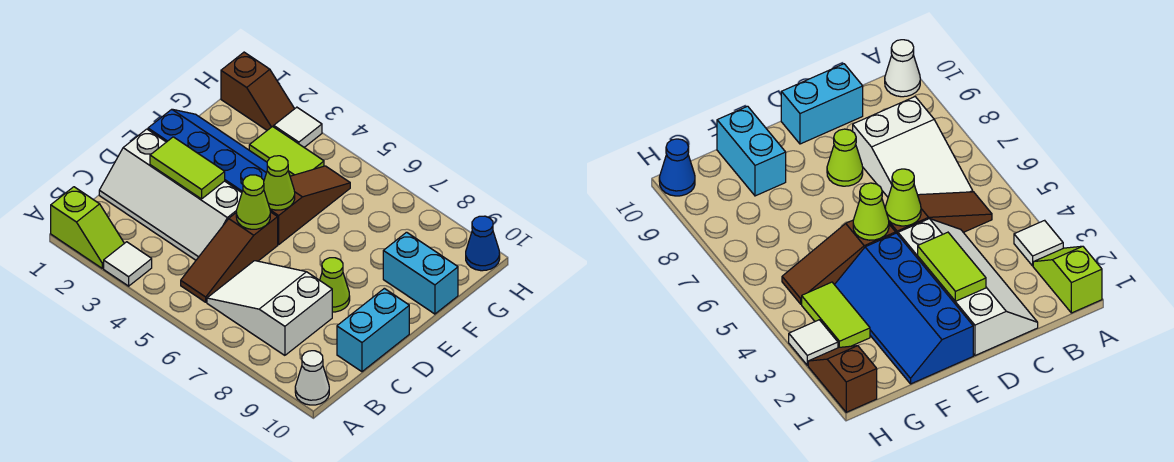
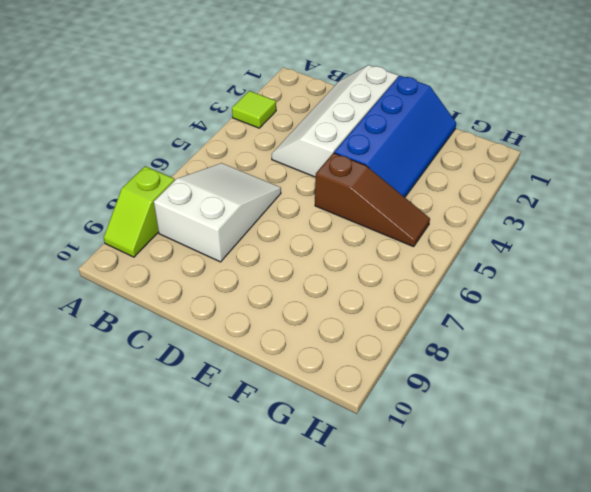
lime 1x1 tile [232,91,276,128] -> white 1x1 tile [104,242,152,286]
lime 1x2 slope [104,166,175,257] -> lime 1x2 slope moved to [51,187,124,268]
none -> white 1x1 cone [295,351,329,405]
none -> brown 1x3 slope [181,212,278,302]
none -> cyan 1x2 brick [337,288,409,372]

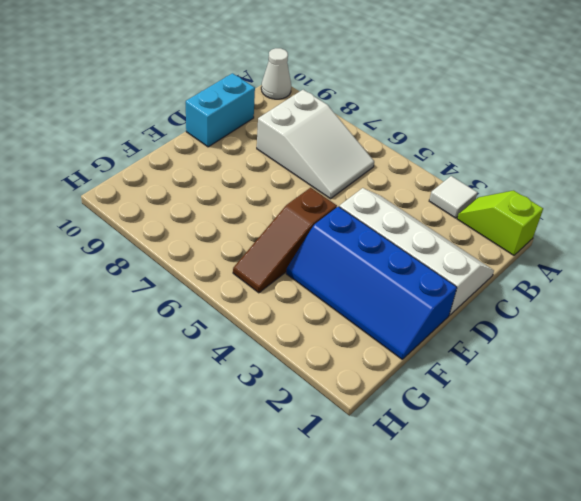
none -> brown 1x3 slope [181,212,278,302]
none -> lime 1x1 cone [320,258,350,312]
none -> cyan 1x2 brick [383,232,458,314]

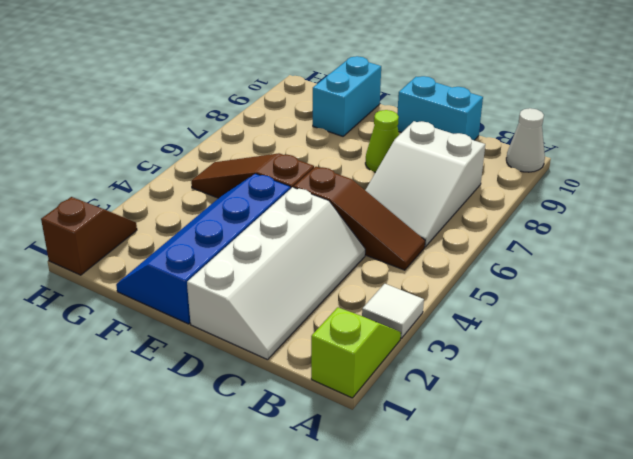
none -> lime 1x2 tile [249,127,324,176]
none -> white 1x1 tile [274,107,322,147]
none -> blue 1x1 cone [466,216,500,271]

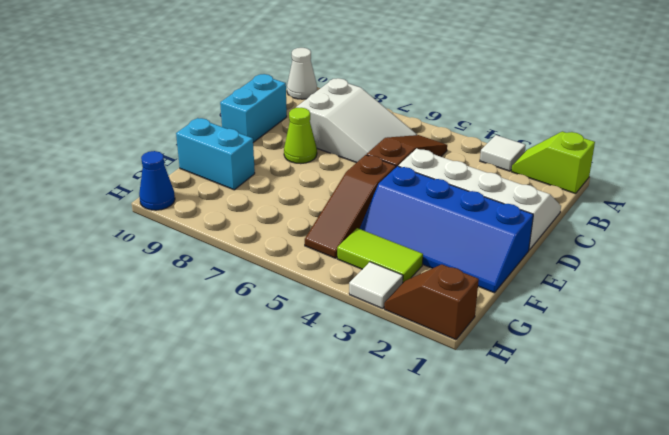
none -> lime 1x2 tile [150,137,225,199]
none -> lime 1x1 cone [236,175,270,229]
none -> lime 1x1 cone [264,156,295,210]

